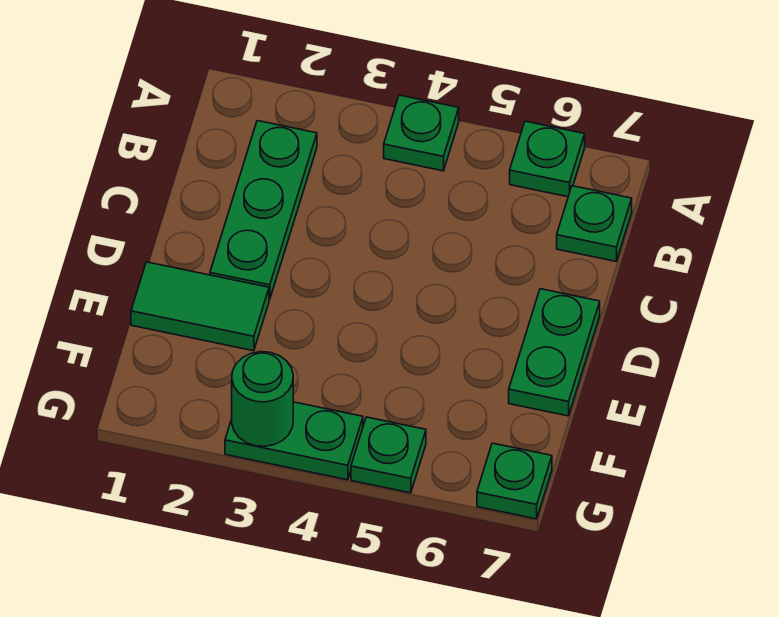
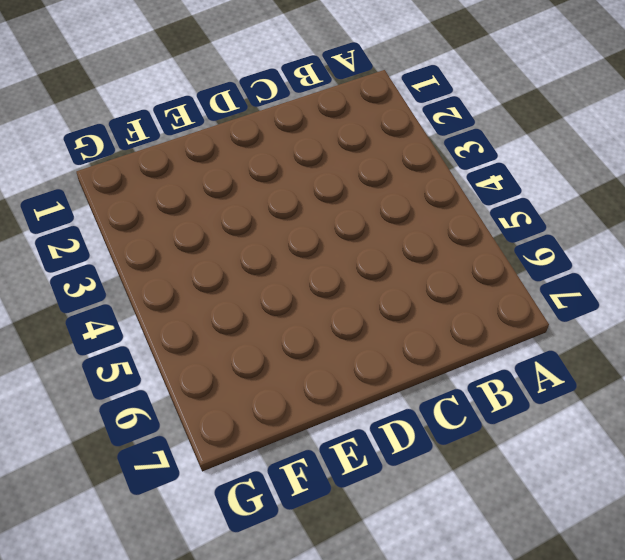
none -> green 1x1 plate [384,95,459,171]
none -> green 1x1 plate [510,121,585,197]

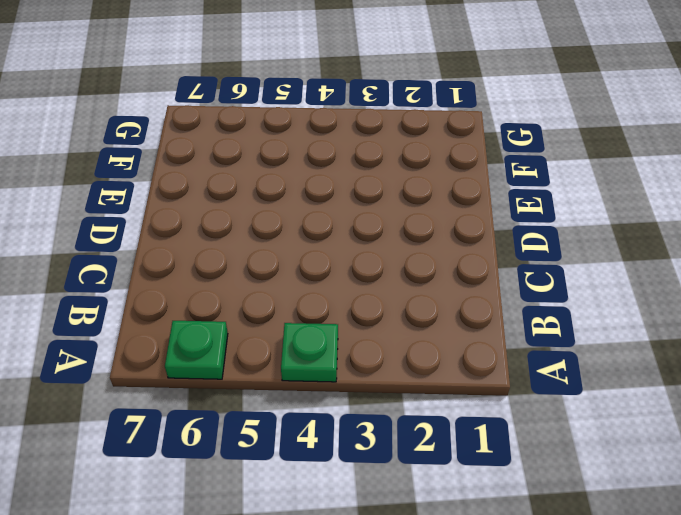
none -> green 1x3 plate [210,121,317,299]
none -> green 1x1 plate [557,186,632,261]

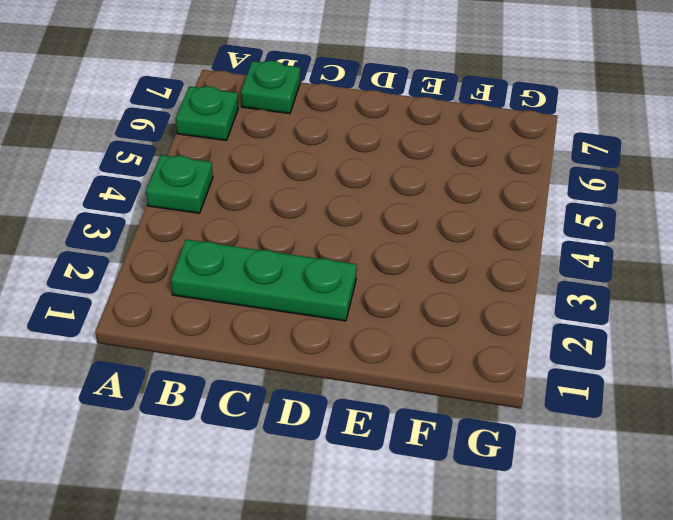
none -> green 1x2 plate [509,289,600,416]
none -> green 1x2 tile [131,262,269,351]

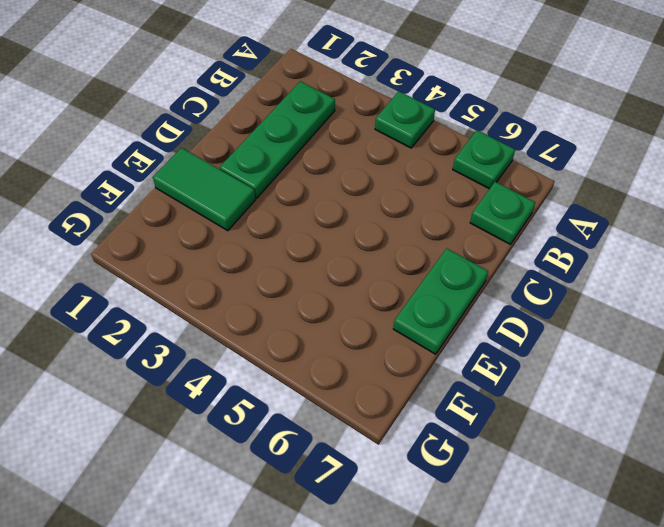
none -> green 1x2 plate [225,402,363,480]
none -> green 1x1 plate [351,417,426,493]

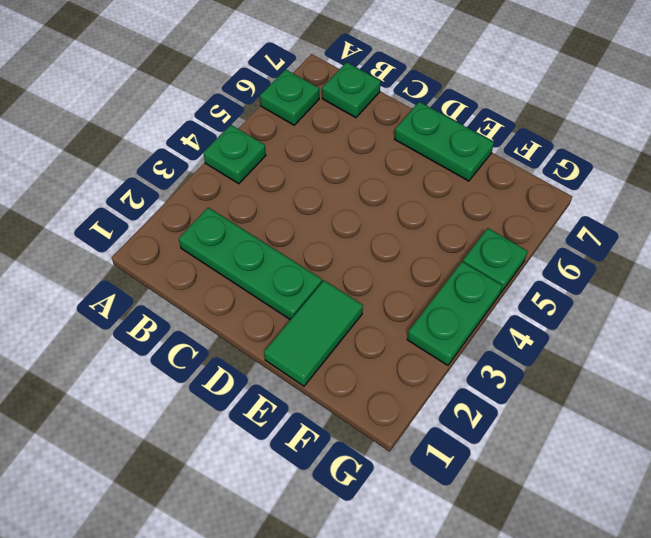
none -> green 1x1 plate [477,443,552,519]
none -> green 1x1 round brick [232,352,293,446]

